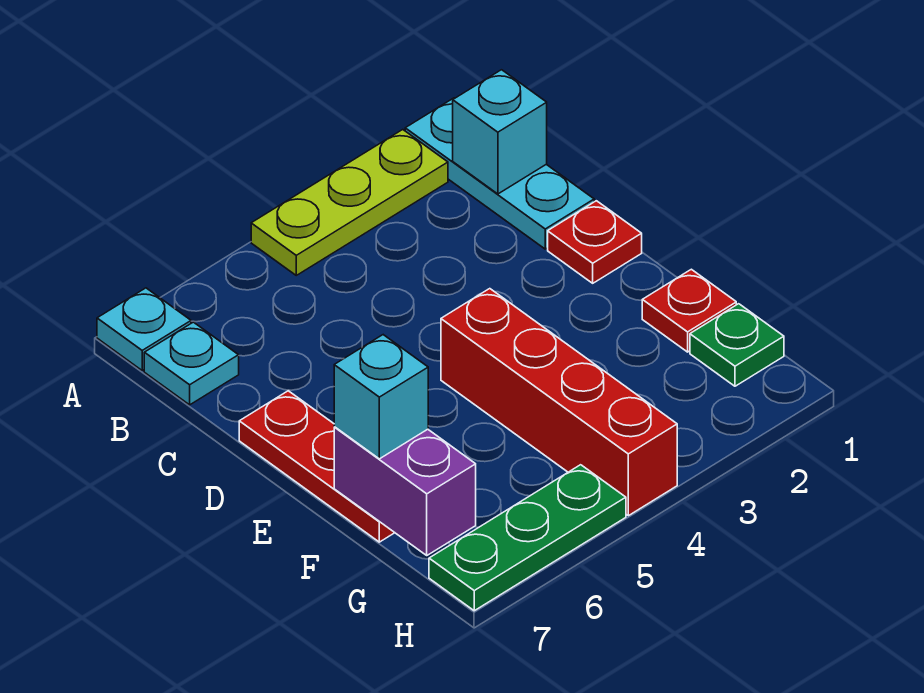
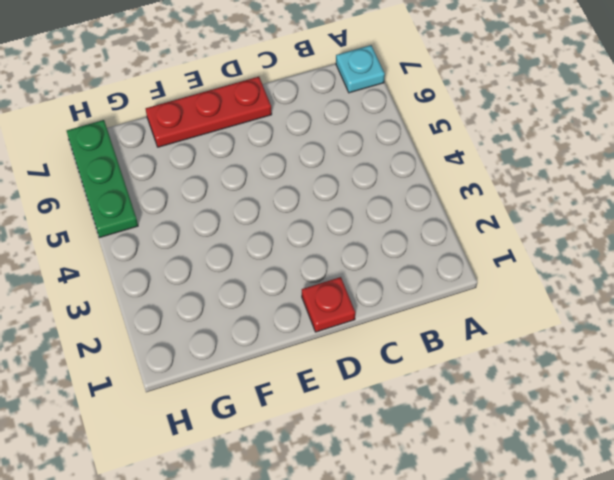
none -> cyan 1x3 plate [405,98,594,249]
none -> lime 1x3 plate [251,130,448,275]
none -> cyan 1x1 plate [144,322,239,405]

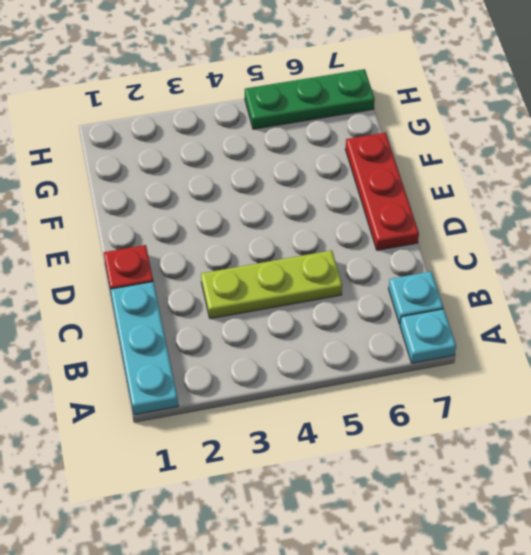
lime 1x3 plate [201,250,342,319] -> lime 1x3 plate moved to [251,130,448,275]
none -> red 1x4 brick [441,289,677,516]
none -> red 1x1 plate [642,269,736,352]
none -> green 1x1 plate [690,304,784,386]

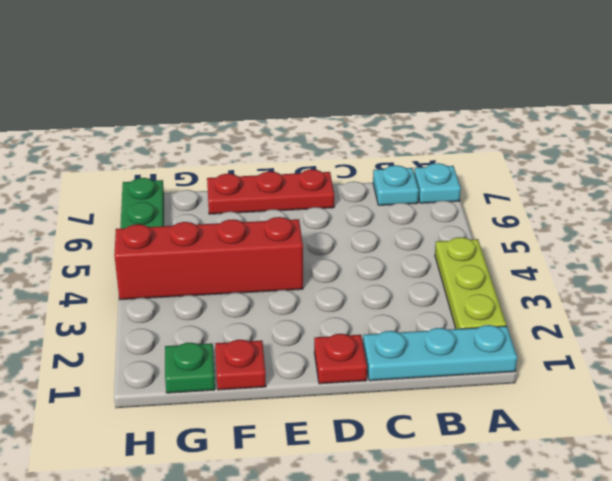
none -> cyan 1x1 brick [453,70,547,194]
none -> purple 1x2 brick [334,427,476,555]
none -> cyan 1x1 brick [334,335,428,459]

